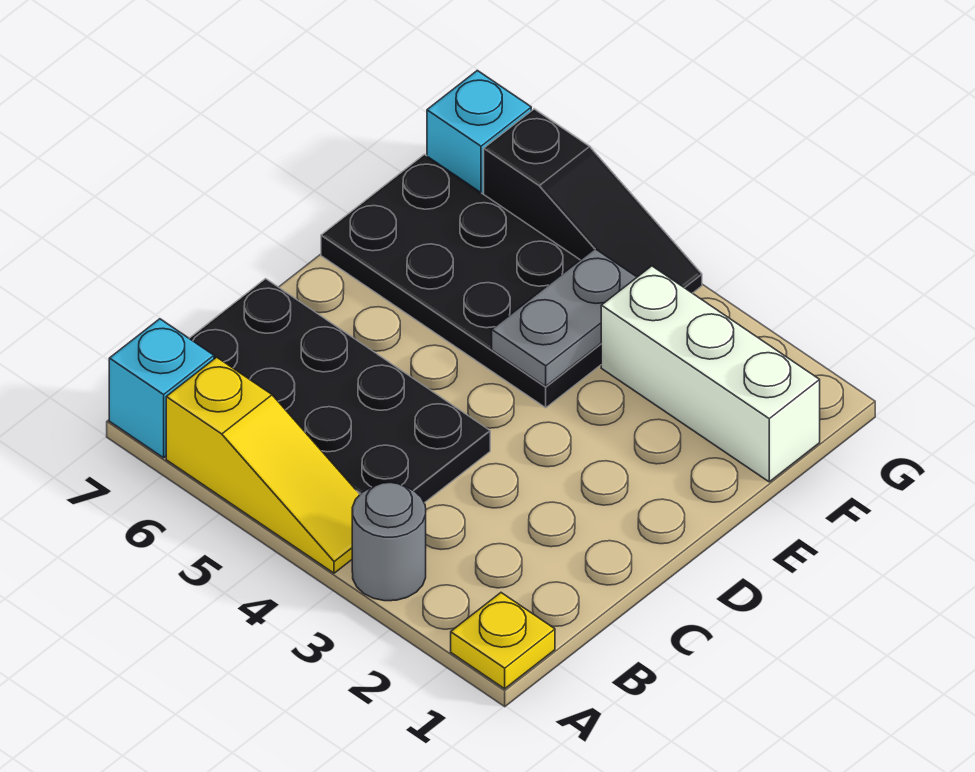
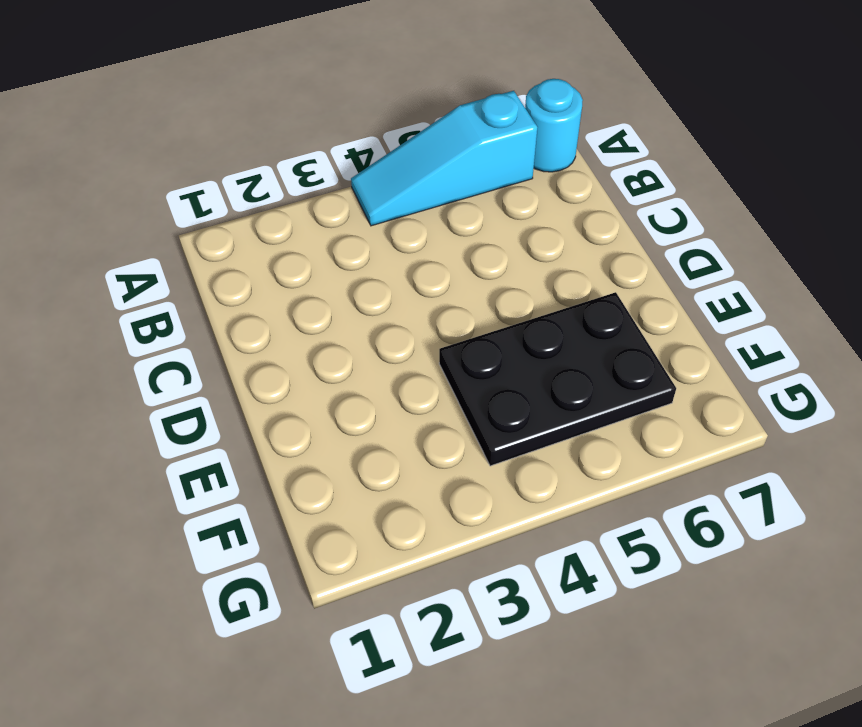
cyan 1x3 slope [351,91,537,226] -> yellow 1x3 slope [166,357,360,573]
cyan 1x1 round brick [525,79,583,172] -> cyan 1x1 brick [109,319,214,458]
black 2x3 plate [439,292,676,466] -> black 2x4 plate [321,155,601,408]
none -> yellow 1x1 plate [451,593,555,689]
none -> grey 1x1 round brick [352,482,426,601]

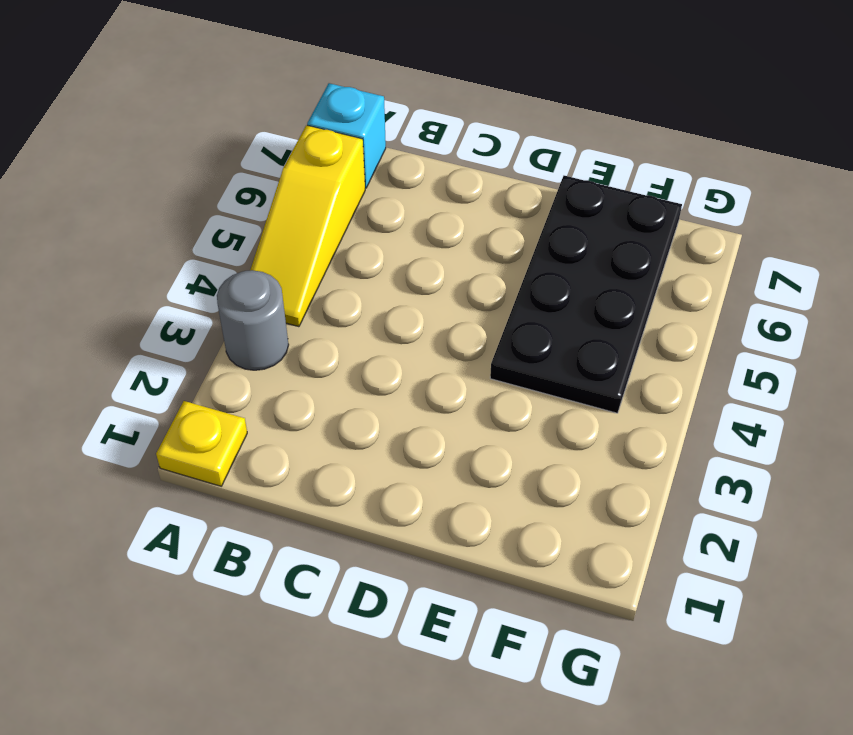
none -> black 2x4 plate [189,279,490,503]
none -> white 1x3 brick [601,266,820,482]

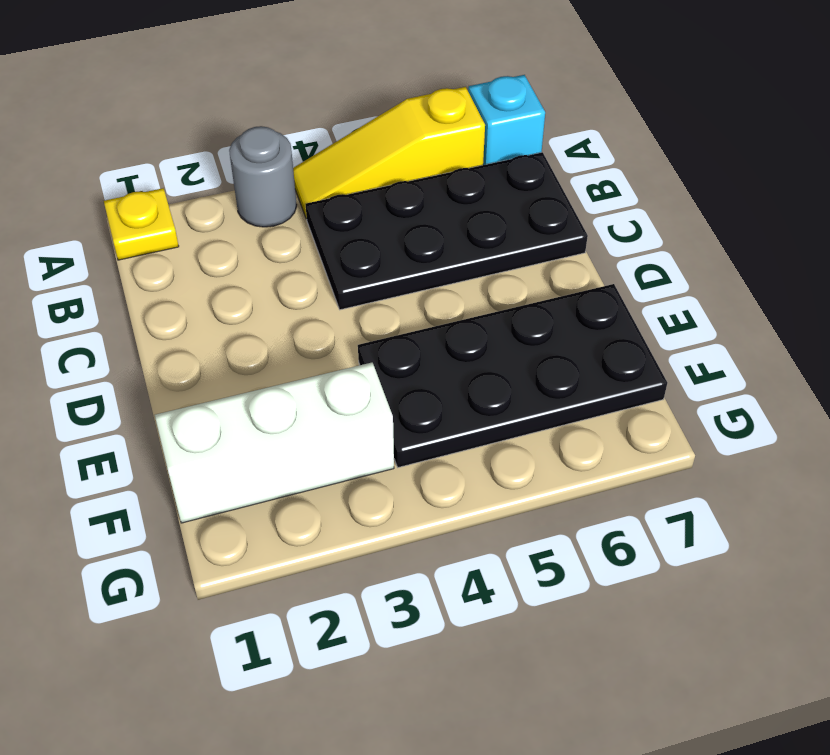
none -> black 1x3 slope [484,109,702,293]
none -> cyan 1x1 brick [427,71,531,194]

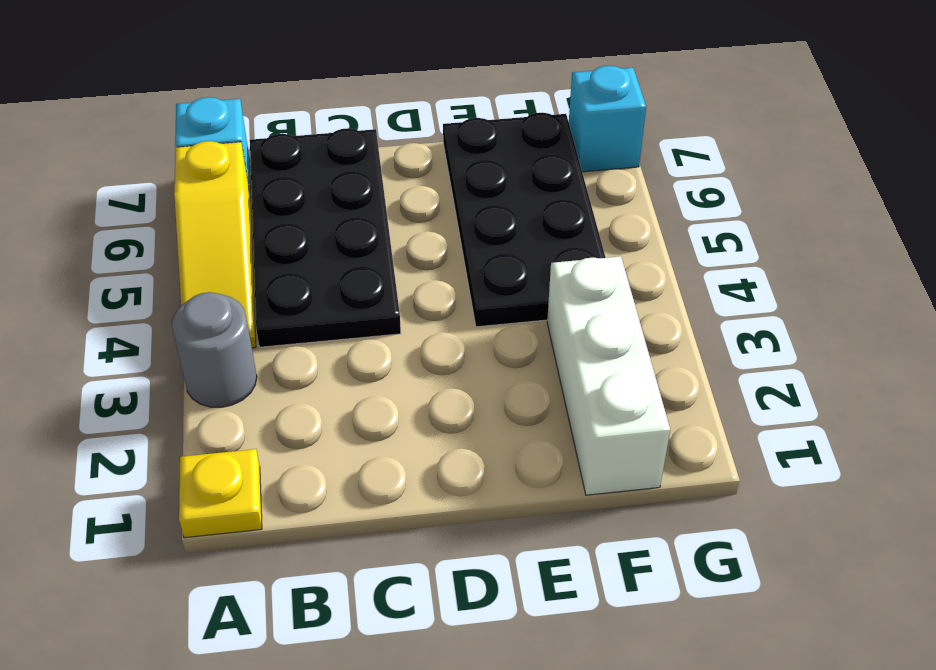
none -> black 1x3 slope [484,109,702,293]
none -> grey 1x2 plate [492,249,637,386]

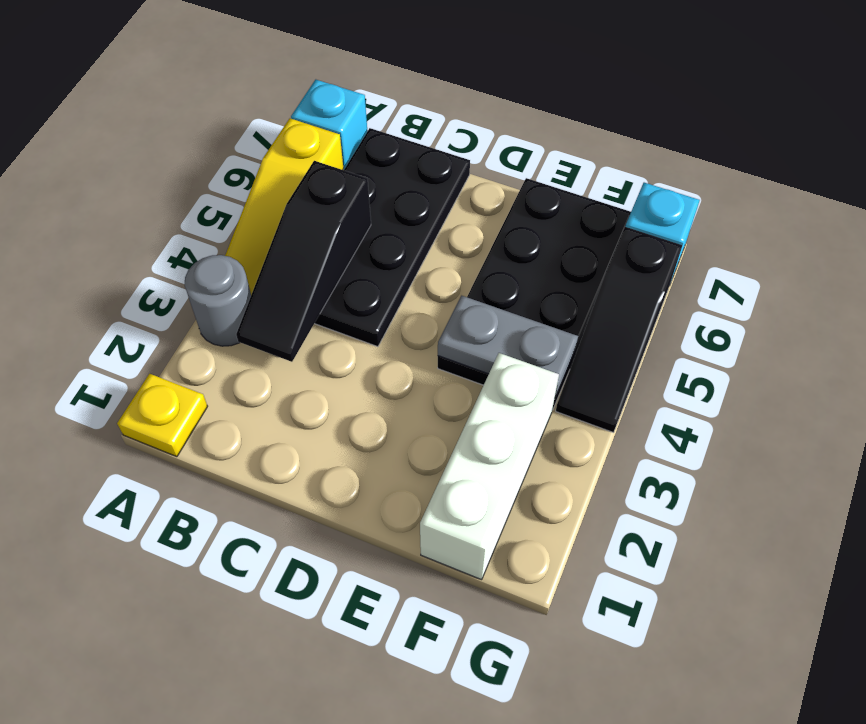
black 1x3 slope [236,161,371,362] -> none

